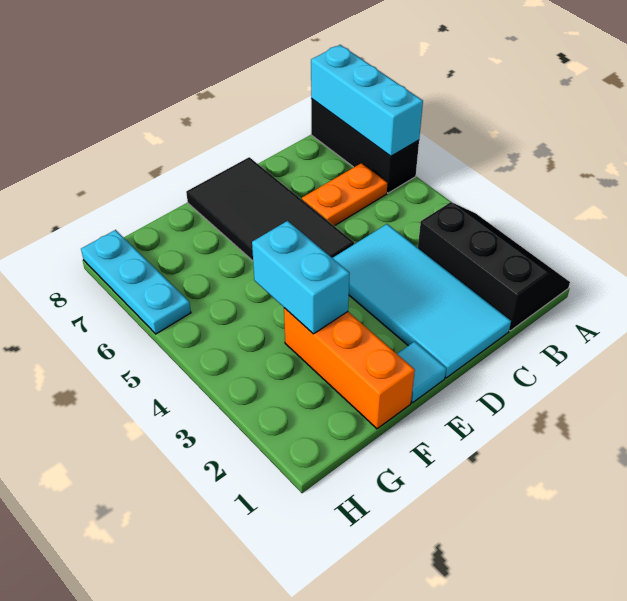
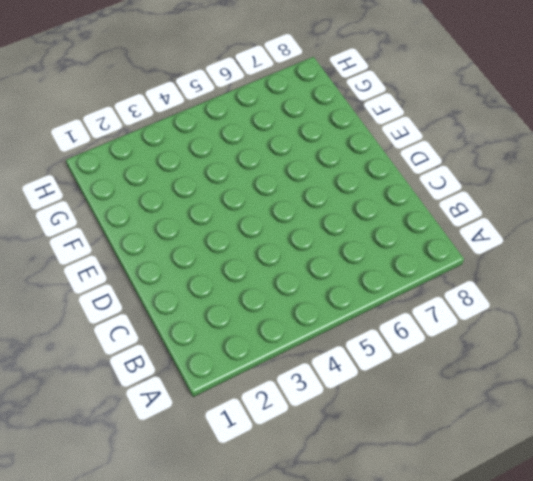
none -> black 2x3 slope [418,202,570,331]
none -> black 1x3 brick [311,98,419,193]

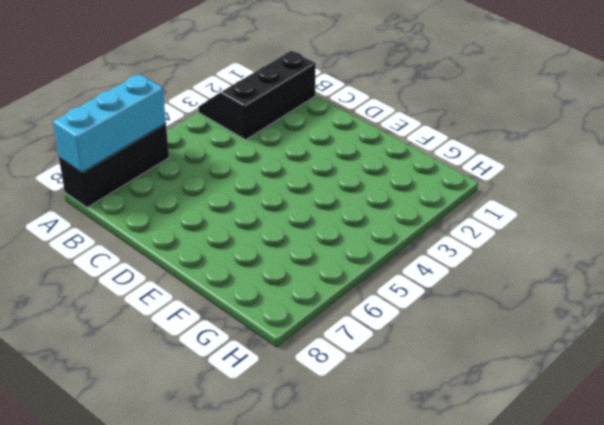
none -> orange 1x2 plate [302,163,387,226]
none -> cyan 2x4 tile [333,224,511,378]

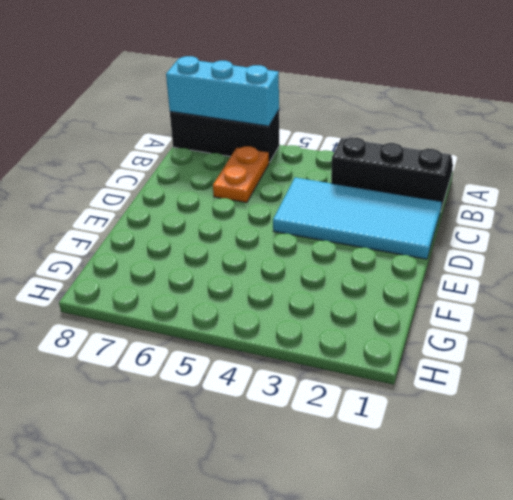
none -> black 2x4 tile [186,157,354,261]
none -> cyan 1x1 tile [397,341,446,403]

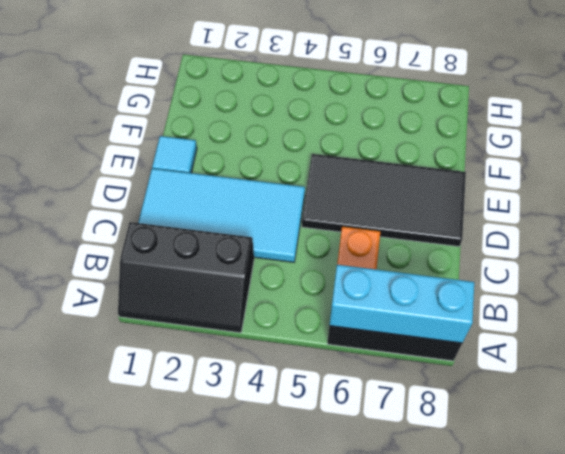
none -> orange 1x3 brick [284,308,415,429]
none -> cyan 1x3 plate [81,230,191,334]

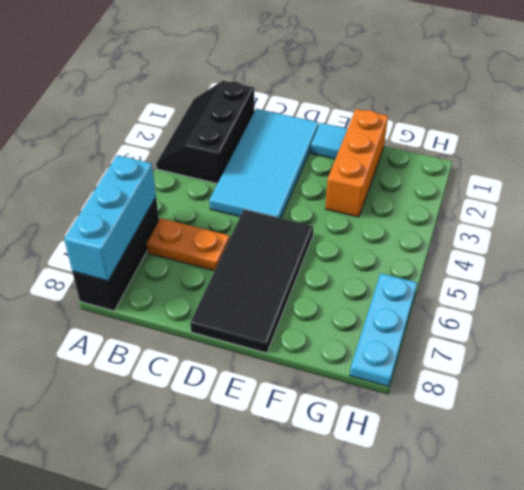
none -> cyan 1x2 brick [252,221,350,334]

